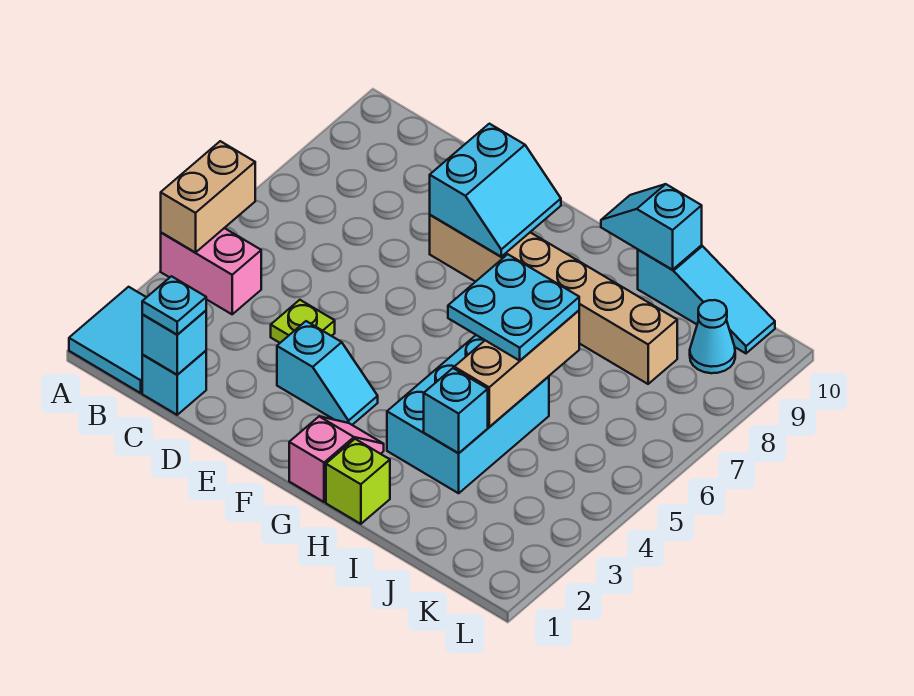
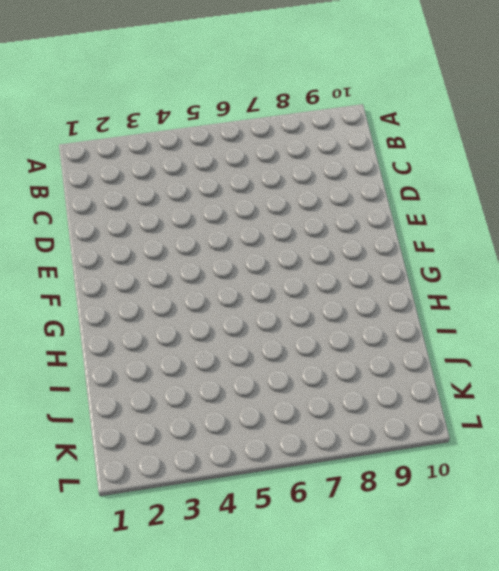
none -> cyan 2x2 tile [69,287,146,393]
none -> pink 1x2 brick [161,228,261,314]
none -> cyan 1x1 brick [142,351,206,415]

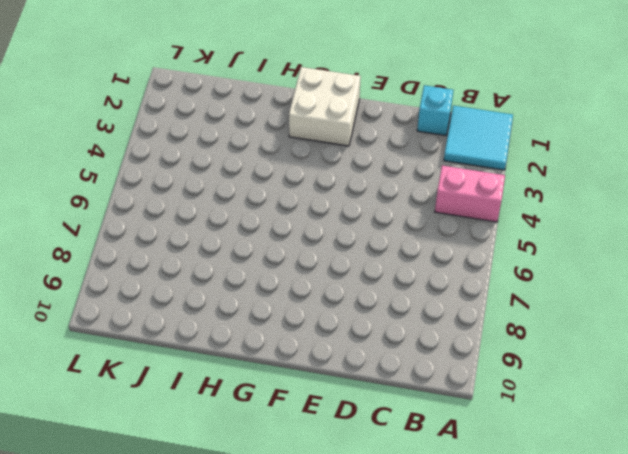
white 2x2 brick [289,67,361,146] -> pink 1x2 slope [289,416,384,502]
none -> lime 1x1 plate [271,300,335,343]
none -> cyan 1x2 slope [277,321,378,425]
none -> tan 1x6 brick [430,215,677,384]

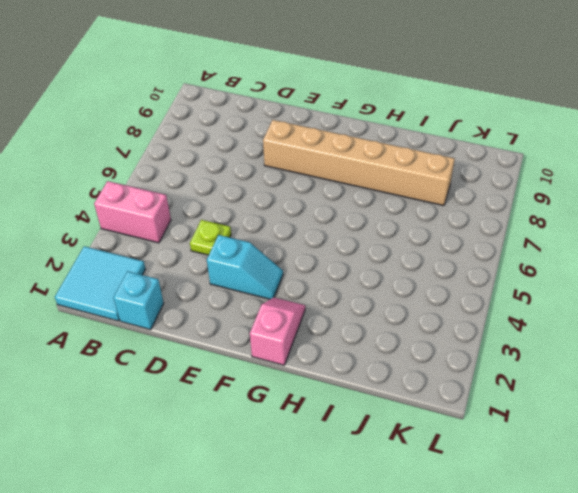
none -> lime 1x1 brick [326,439,390,524]
none -> cyan 2x3 brick [387,335,549,493]
none -> cyan 1x3 slope [638,245,775,353]

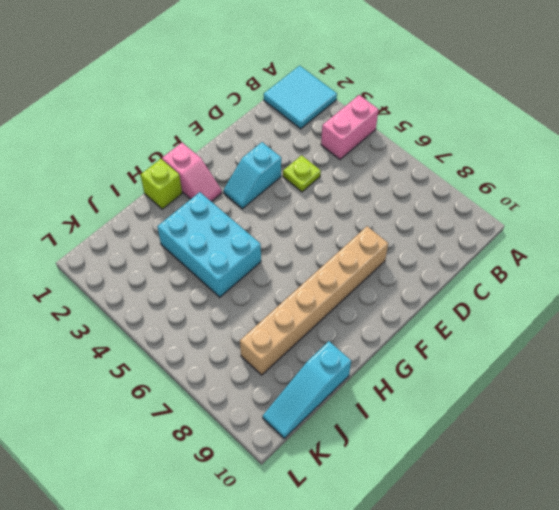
none -> cyan 1x1 brick [142,351,206,415]
none -> cyan 1x1 cone [690,300,735,373]
none -> tan 1x2 brick [161,141,255,253]

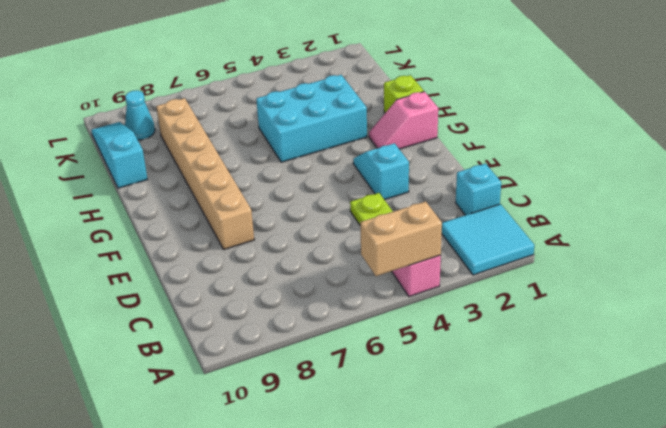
none -> cyan 1x1 brick [142,311,206,375]
none -> cyan 2x2 slope [430,124,561,257]
none -> cyan 1x2 slope [601,184,702,270]

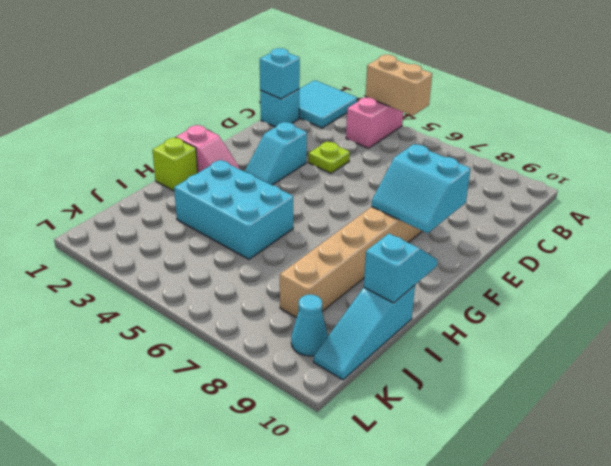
none -> cyan 1x1 brick [424,368,488,453]
none -> tan 1x3 brick [454,311,579,427]
none -> cyan 1x1 plate [142,276,206,335]

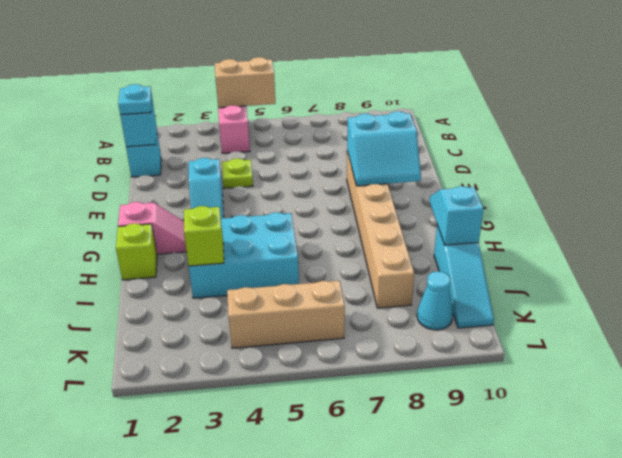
lime 1x1 brick [184,206,224,266] -> cyan 1x1 brick [424,368,488,453]
tan 1x3 brick [227,281,345,348] -> tan 1x3 brick moved to [454,311,579,427]
none -> cyan 2x2 tile [69,287,146,393]
none -> cyan 2x2 plate [448,254,579,361]

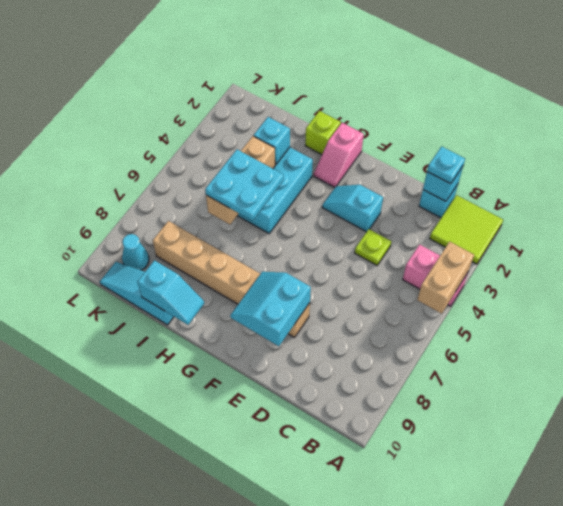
lime 2x2 tile [430,195,503,264] -> cyan 2x2 tile [69,287,146,393]

